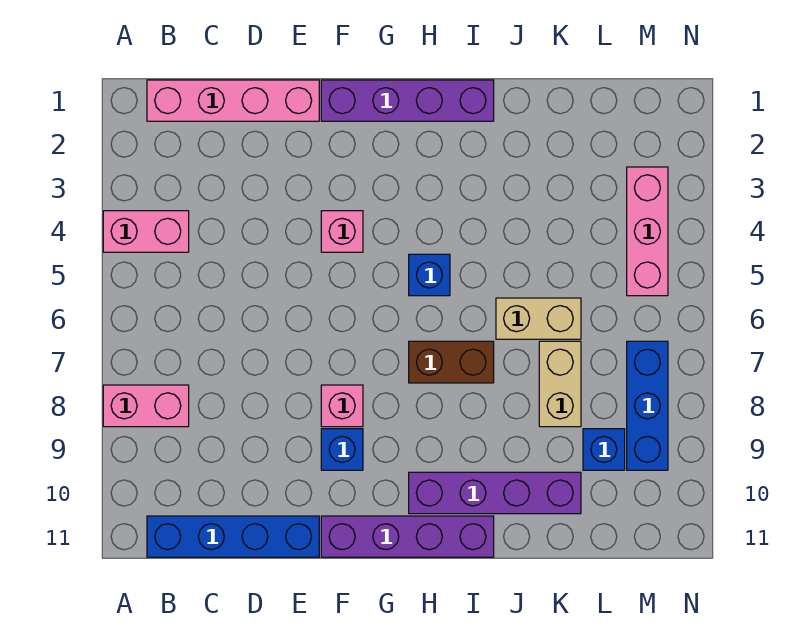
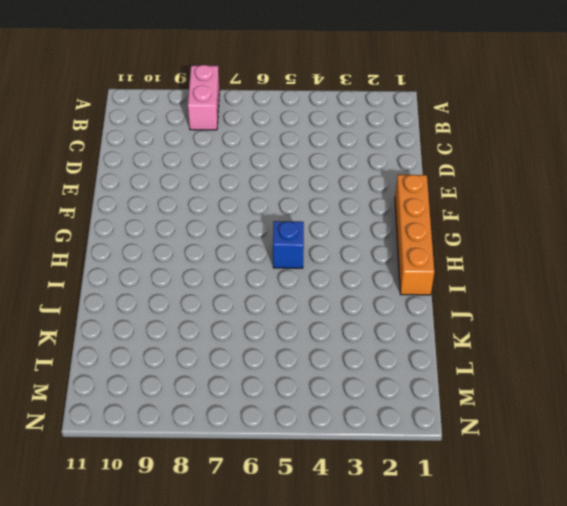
orange 1x4 brick [395,175,434,295] -> purple 1x4 brick [321,80,494,121]
none -> pink 1x2 brick [103,211,189,252]
none -> pink 1x4 brick [147,80,319,121]
none -> blue 1x4 brick [147,516,319,557]

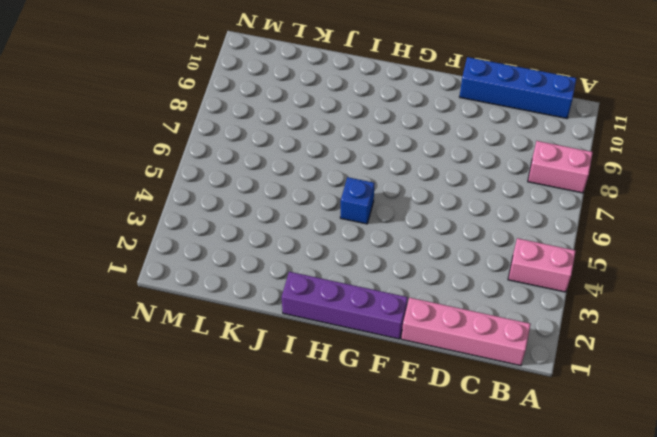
none -> pink 1x1 brick [321,211,363,252]
none -> pink 1x1 brick [321,385,363,427]
none -> blue 1x1 brick [321,429,363,470]

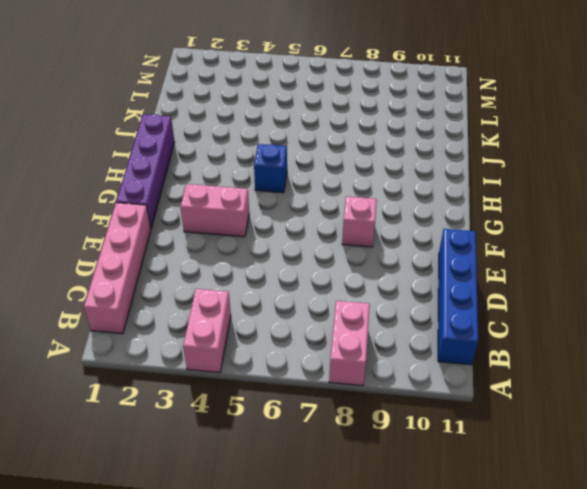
pink 1x2 brick [181,184,249,237] -> pink 1x1 brick [321,211,363,252]
none -> blue 1x1 brick [321,429,363,470]
none -> purple 1x4 brick [321,516,494,557]
none -> brown 1x2 brick [409,341,494,383]

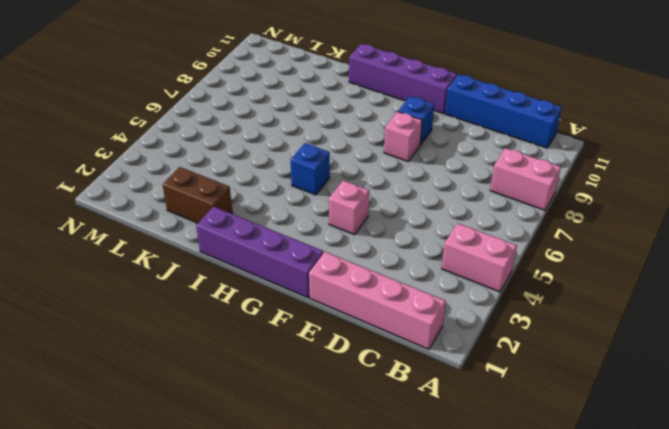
brown 1x2 brick [163,167,232,223] -> brown 1x2 brick moved to [409,341,494,383]
none -> purple 1x4 brick [409,472,581,514]
none -> tan 1x2 brick [496,298,581,339]
none -> tan 1x2 brick [539,341,581,427]

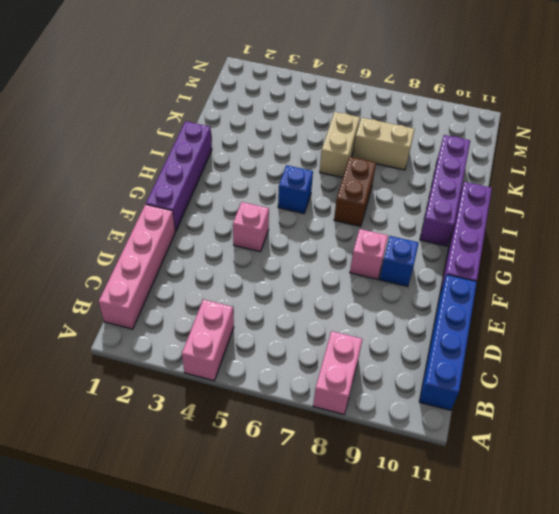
none -> blue 1x1 brick [583,429,625,470]
none -> pink 1x3 brick [627,167,668,296]
none -> blue 1x3 brick [627,341,668,470]

